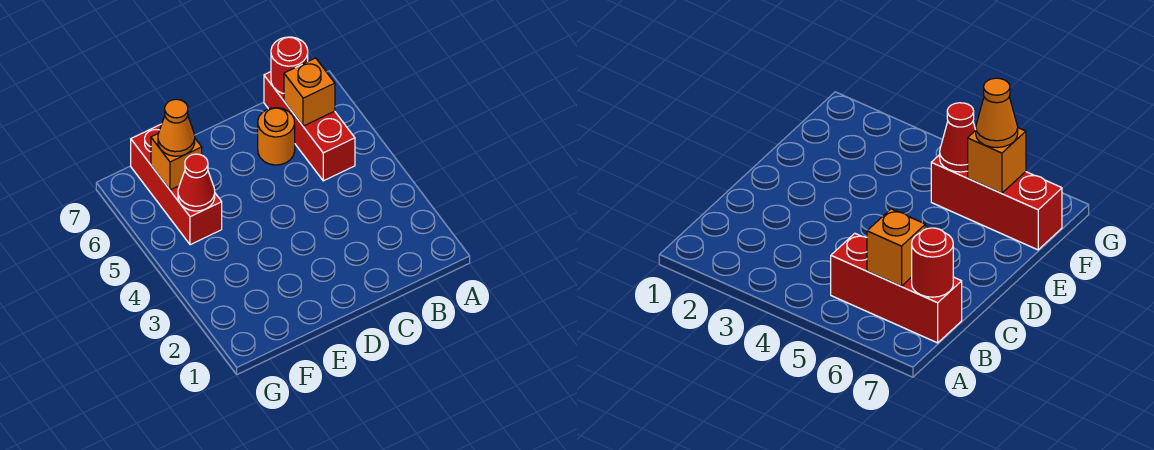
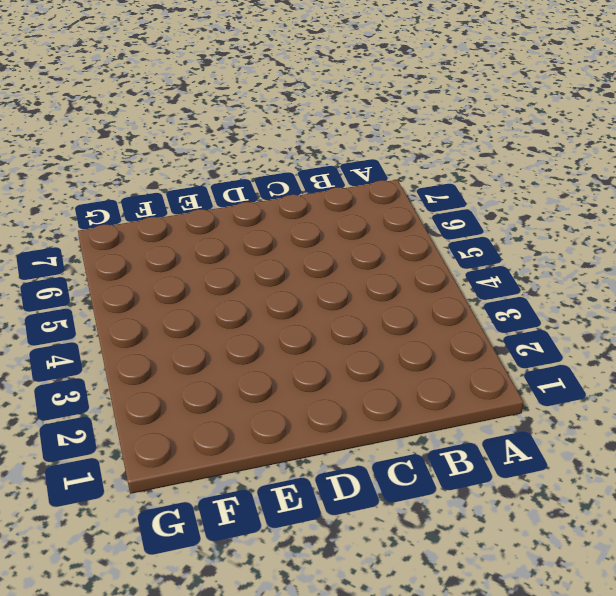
none -> red 1x3 brick [264,72,355,181]
none -> orange 1x1 round brick [258,108,295,165]

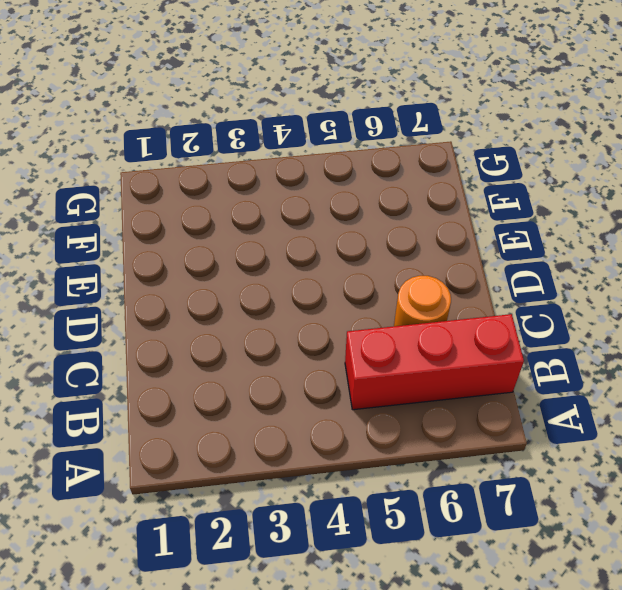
none -> red 1x3 brick [131,124,222,245]
none -> orange 1x1 brick [284,58,335,126]

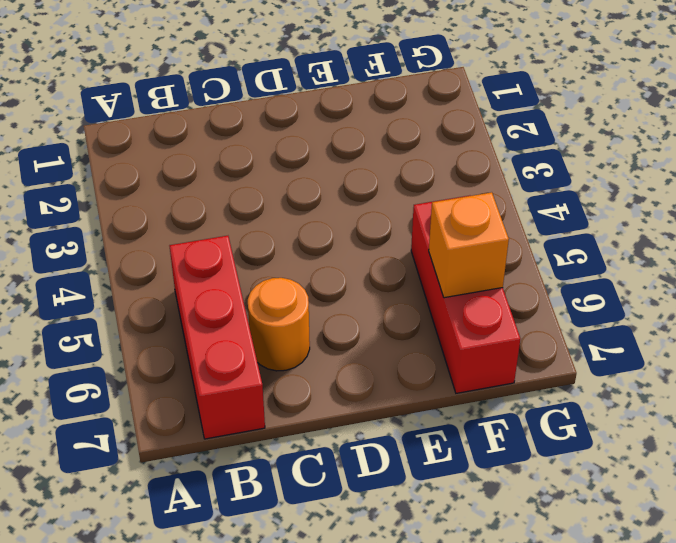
none -> orange 1x1 brick [284,58,335,126]
none -> red 1x1 round brick [271,37,308,93]

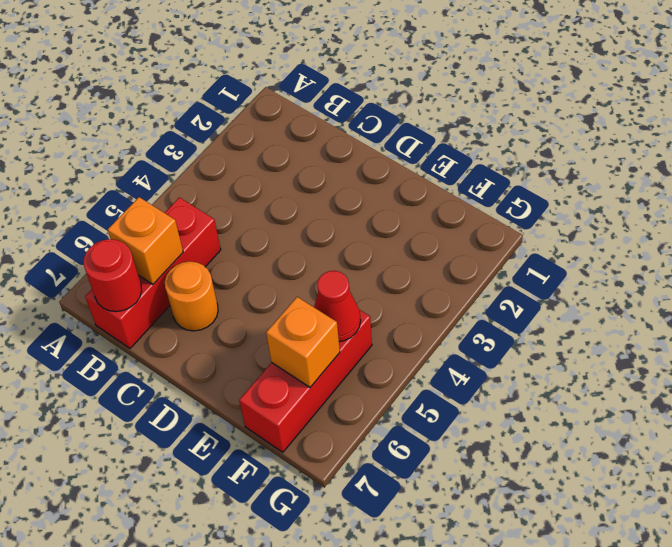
none -> orange 1x1 cone [158,99,195,156]

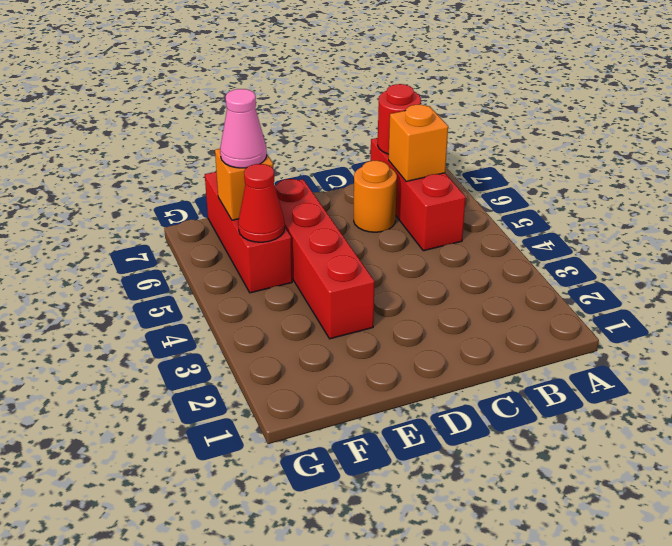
red 1x4 brick [275,179,374,339] -> none
pink 1x1 cone [220,89,267,168] -> orange 1x1 cone [158,99,195,156]

